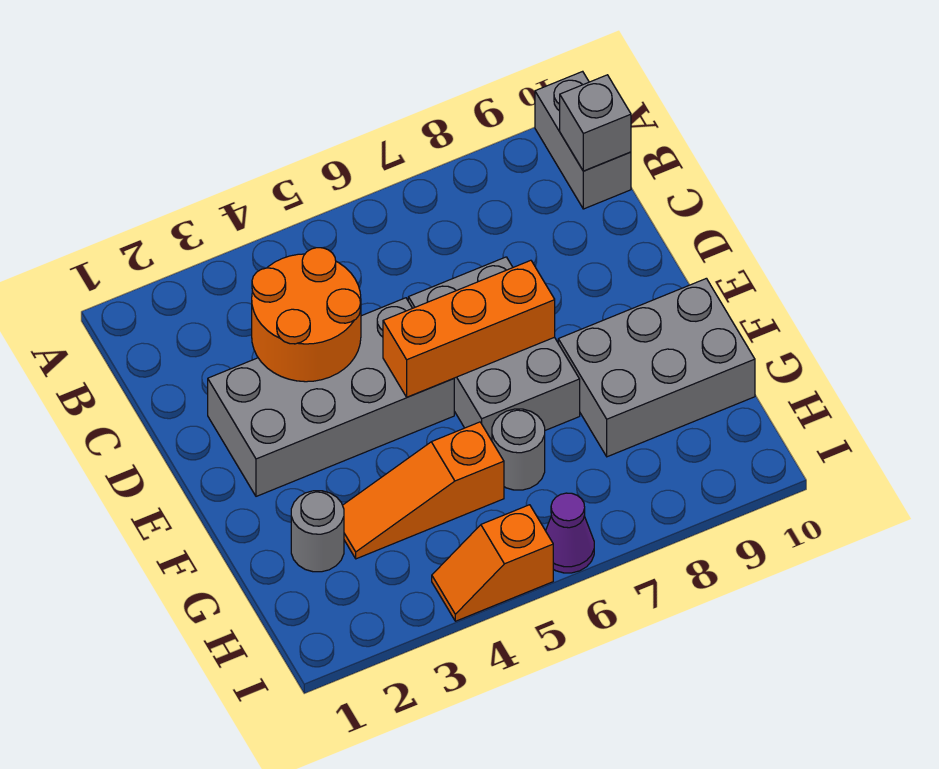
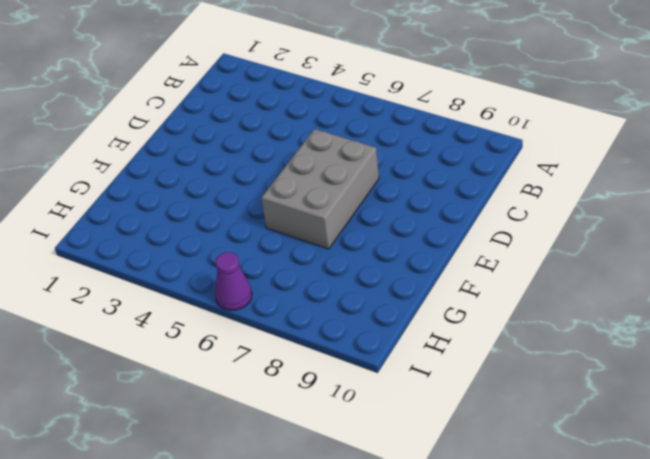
none -> grey 1x2 brick [535,71,631,209]
none -> grey 2x4 brick [208,298,454,496]
none -> grey 2x3 brick [558,278,755,457]

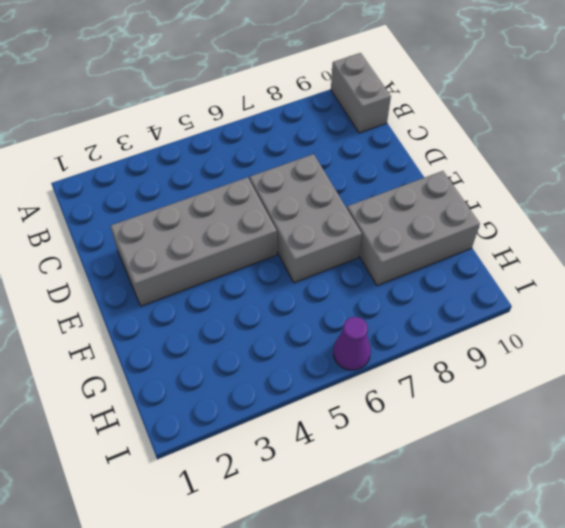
none -> grey 1x1 round brick [291,491,344,572]
none -> orange 1x3 slope [343,422,504,559]
none -> grey 1x1 round brick [492,409,545,490]

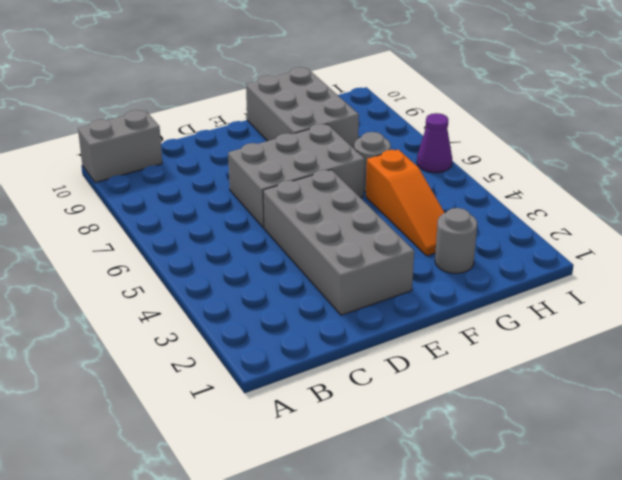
none -> orange 1x2 slope [432,505,553,621]
none -> grey 1x1 brick [560,75,631,171]
none -> orange 2x2 round brick [252,248,361,382]

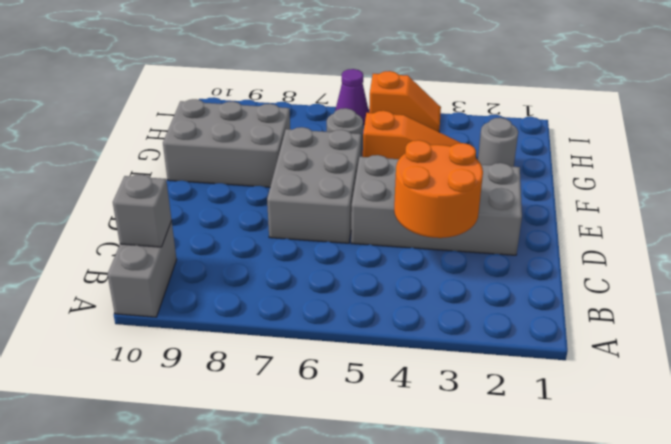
none -> orange 1x3 brick [383,260,555,397]

